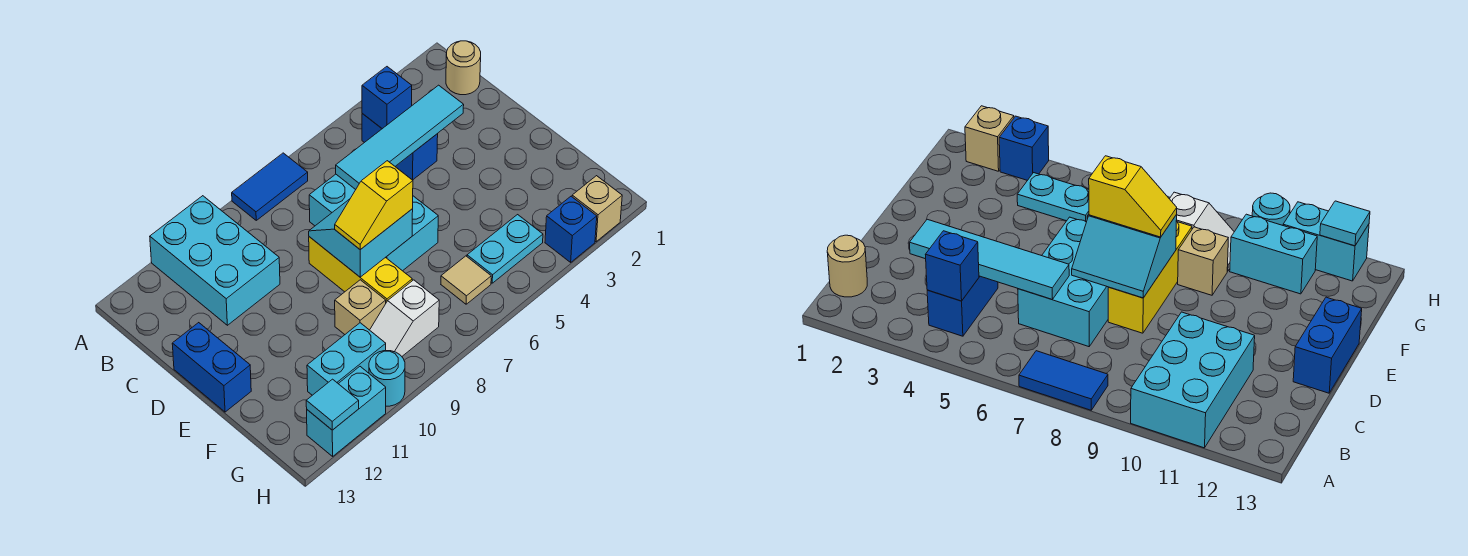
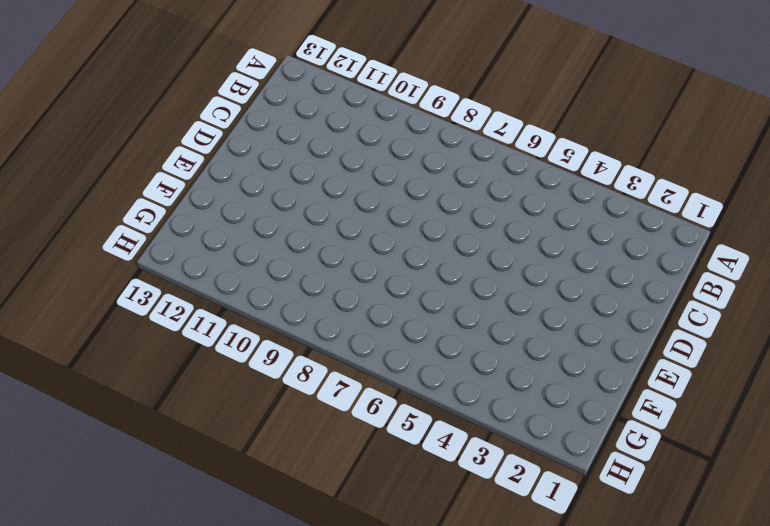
none -> blue 1x2 tile [232,153,308,220]
none -> cyan 2x3 brick [150,196,280,325]
none -> tan 1x1 round brick [446,41,481,95]

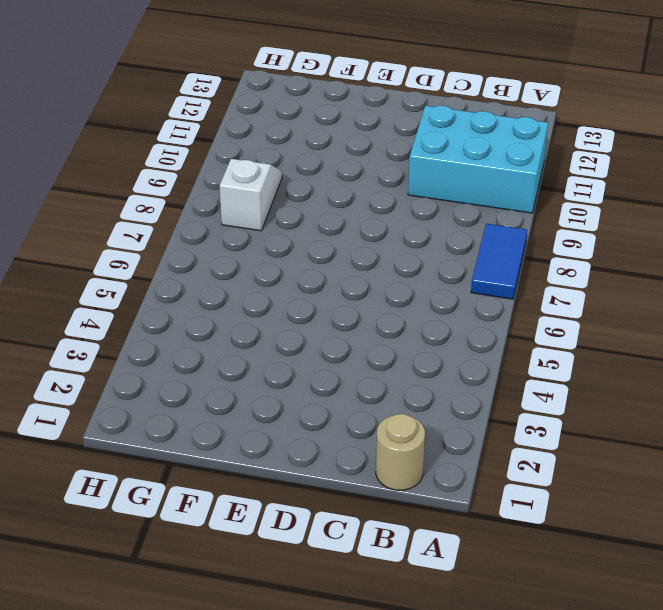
none -> blue 1x2 brick [362,114,438,180]
none -> cyan 2x3 brick [309,174,438,271]
none -> yellow 1x3 brick [309,237,412,302]

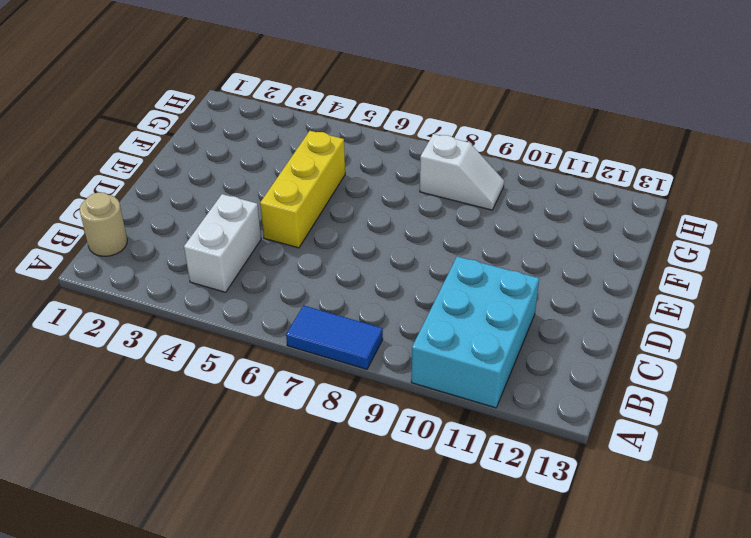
white 1x2 brick [184,194,261,292] -> blue 1x2 brick [362,114,438,180]
yellow 1x3 brick [260,131,345,248] -> yellow 1x3 brick moved to [309,237,412,302]
none -> cyan 2x3 brick [309,174,438,271]
none -> blue 1x2 brick [172,323,251,412]
none -> tan 1x1 brick [335,280,386,334]

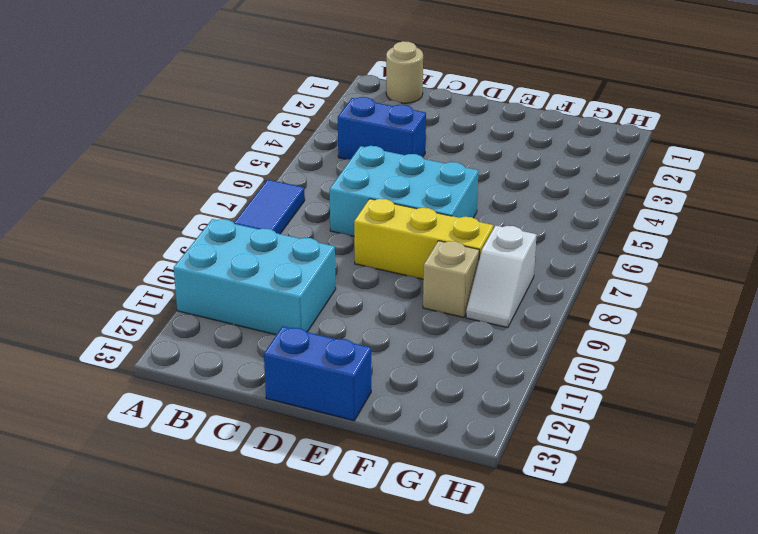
none -> cyan 1x2 plate [467,215,543,283]
none -> tan 1x1 tile [441,256,491,304]
none -> cyan 1x2 brick [307,323,386,395]

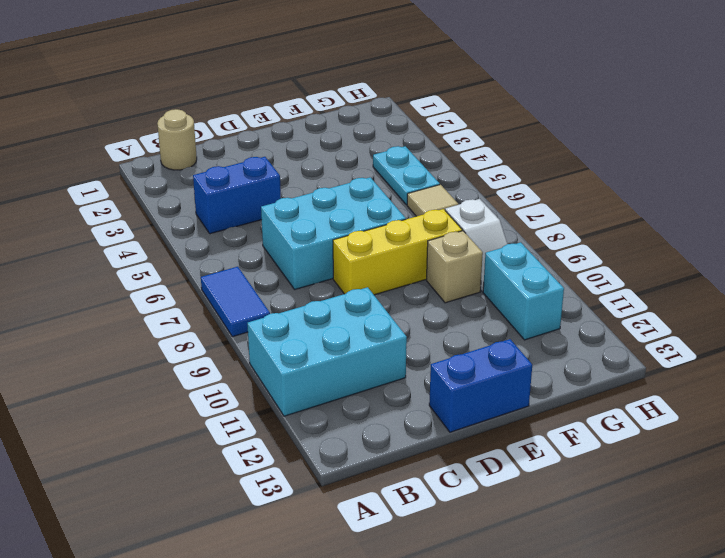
none -> tan 1x1 brick [572,176,622,242]
none -> blue 1x1 brick [545,196,597,262]
none -> cyan 1x1 round brick [369,351,405,406]

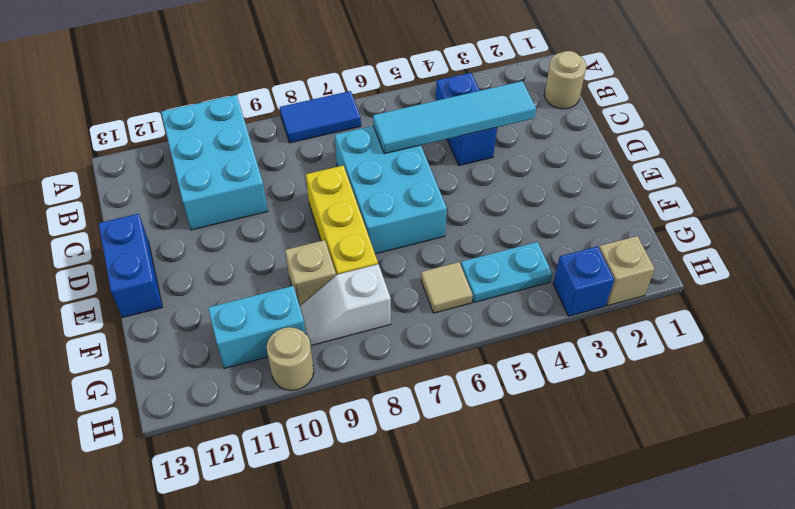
tan 1x1 round brick [267,327,314,391] -> cyan 1x1 round brick [369,351,405,406]
none -> cyan 1x2 brick [307,367,386,456]
none -> blue 1x1 brick [362,67,412,129]
none -> cyan 2x2 slope [309,199,413,277]

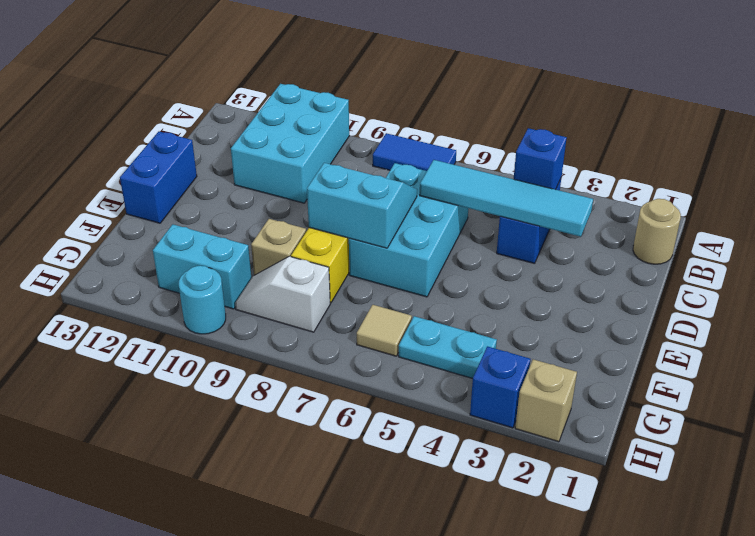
none -> cyan 1x2 brick [307,367,386,456]
none -> cyan 1x1 tile [306,379,359,430]
none -> yellow 1x2 slope [335,161,413,250]

